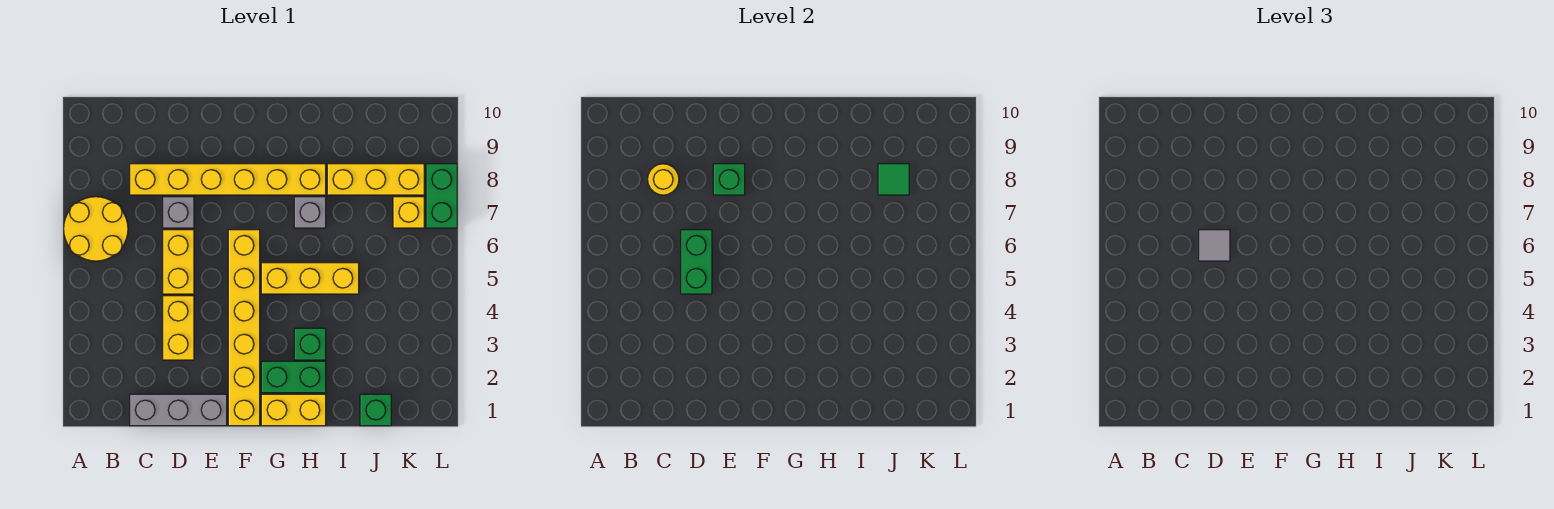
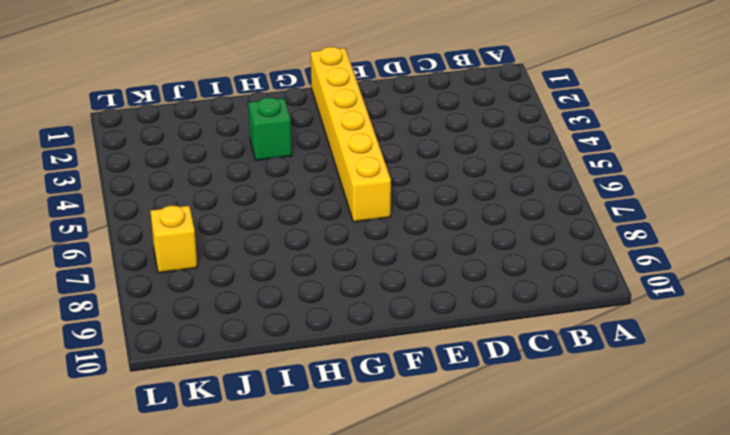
none -> yellow 2x2 round brick [64,197,128,261]
none -> grey 1x3 brick [130,394,227,426]
none -> yellow 1x6 brick [130,164,326,195]

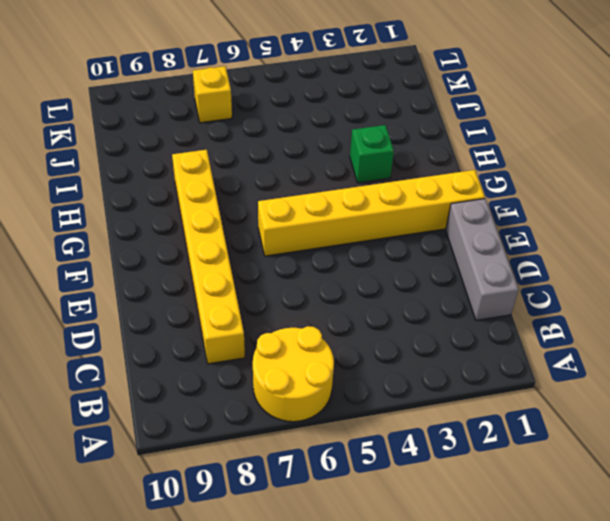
none -> yellow 1x2 brick [163,296,194,360]
none -> yellow 1x2 brick [163,230,194,294]
none -> grey 1x1 brick [163,197,194,228]

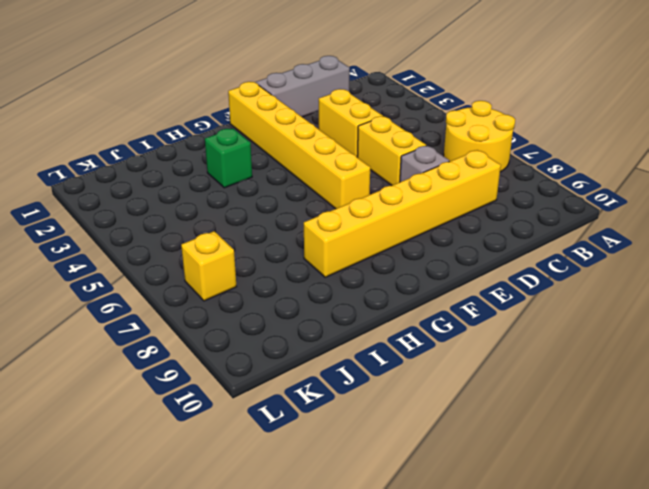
none -> yellow 1x2 brick [261,394,326,426]
none -> green 1x2 brick [261,361,326,393]
none -> yellow 1x3 brick [261,263,359,294]

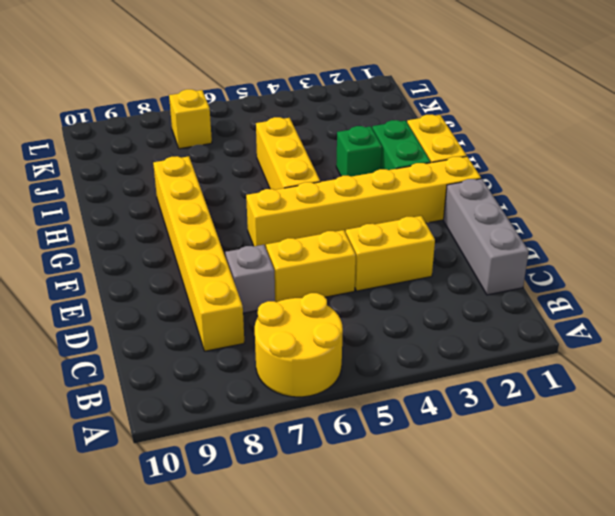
none -> grey 1x1 brick [294,197,326,228]
none -> yellow 1x3 brick [327,164,424,195]
none -> green 1x1 brick [360,394,391,426]

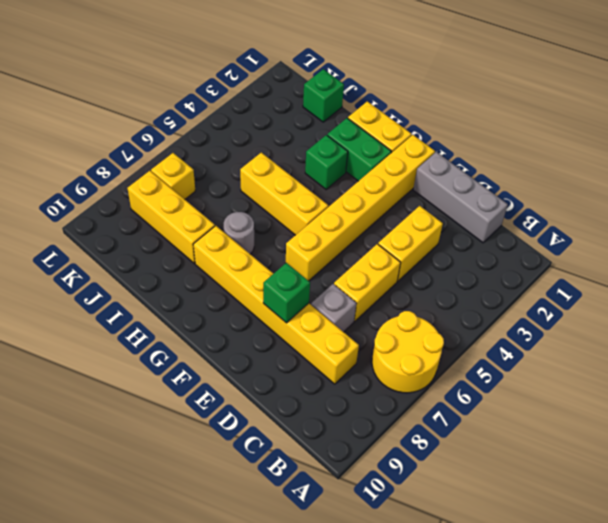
grey 1x1 round brick [224,212,254,254] -> grey 1x1 brick [294,197,326,228]
none -> green 1x2 brick [426,164,457,228]
none -> yellow 1x1 round brick [648,164,679,195]
none -> green 1x2 brick [681,230,712,294]

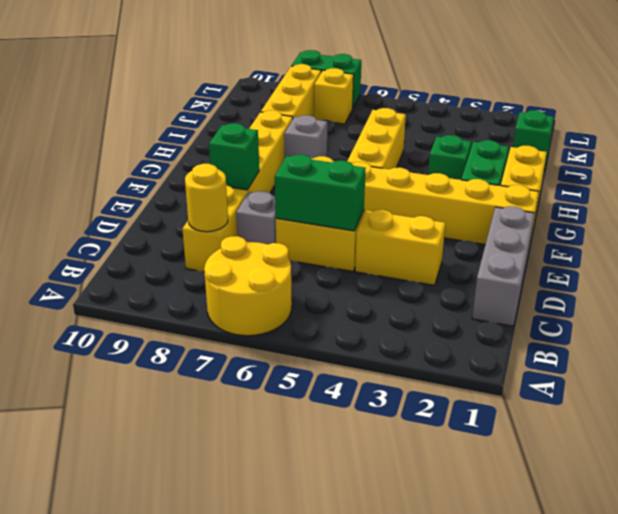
none -> green 1x1 tile [878,164,909,195]
none -> grey 1x1 tile [1199,230,1230,261]

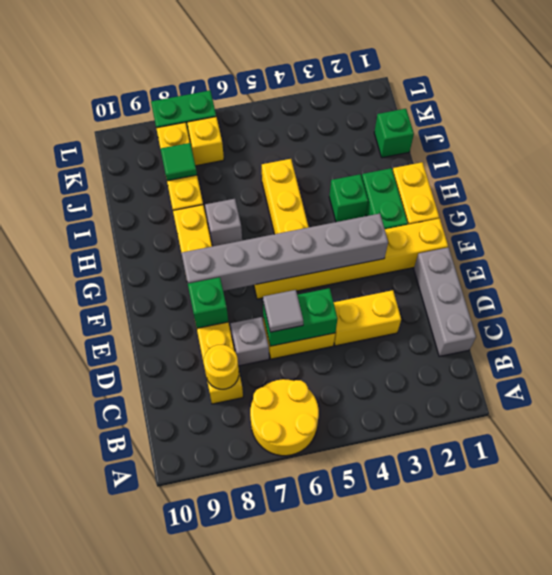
grey 1x6 brick [182,213,388,291] -> none

